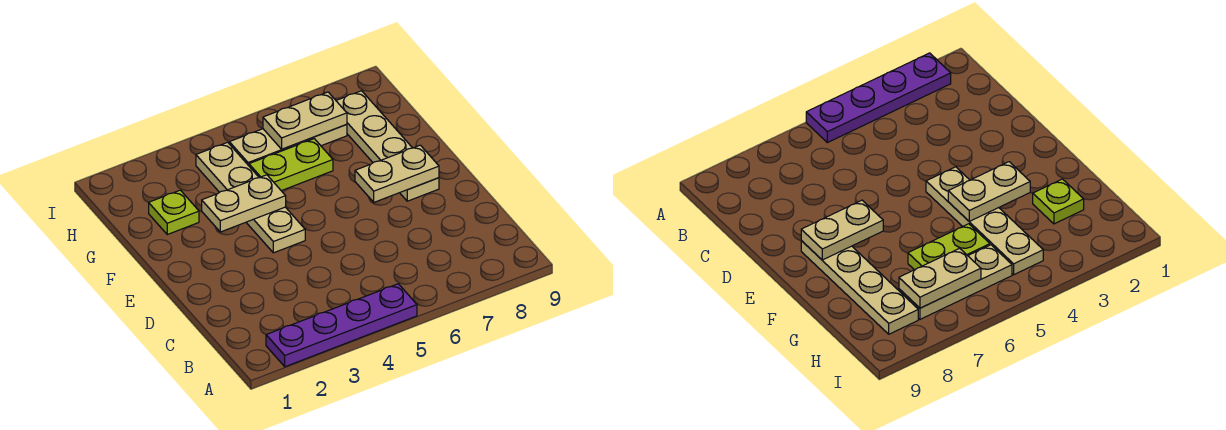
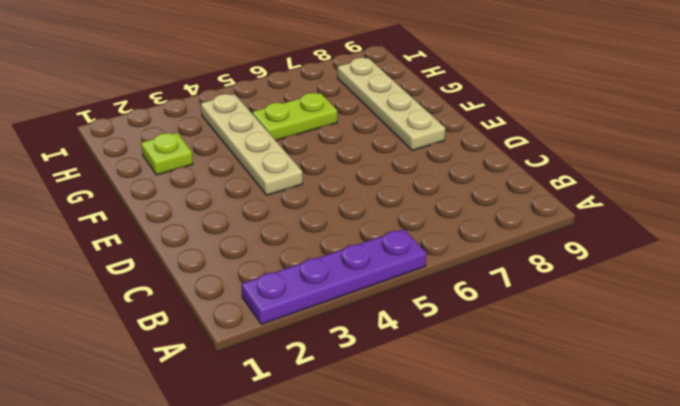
none -> tan 1x3 plate [229,124,347,166]
none -> tan 1x2 plate [355,145,439,202]

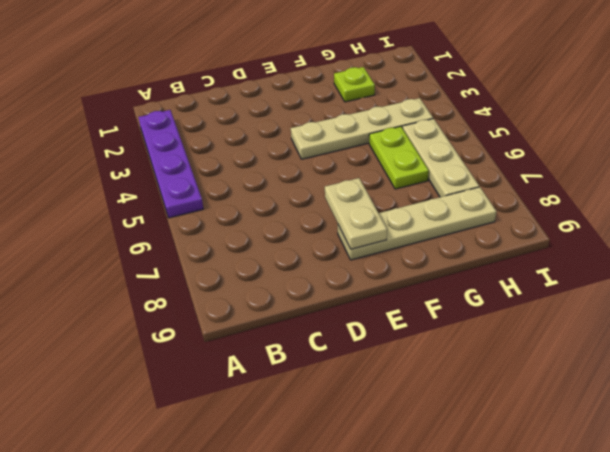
none -> tan 1x2 plate [202,175,286,232]
none -> tan 1x2 plate [263,92,347,149]

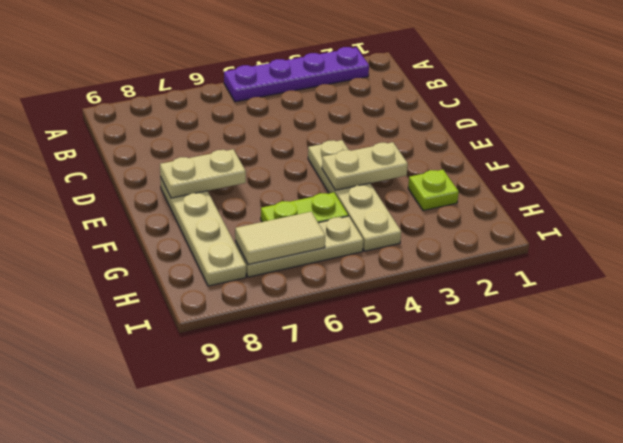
tan 1x2 tile [235,212,325,265] -> tan 1x2 plate [263,92,347,149]

